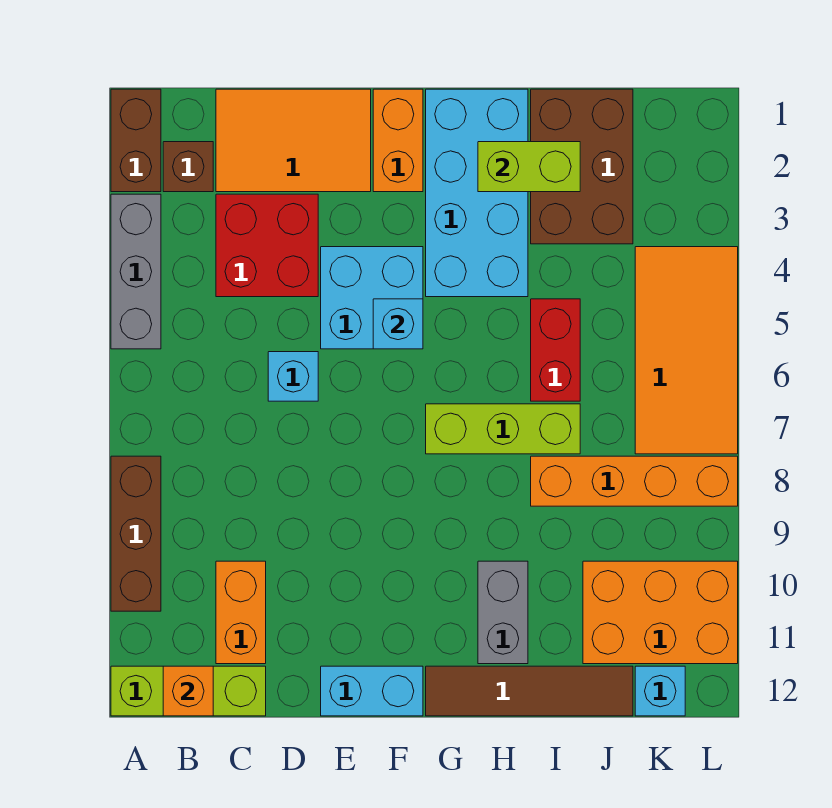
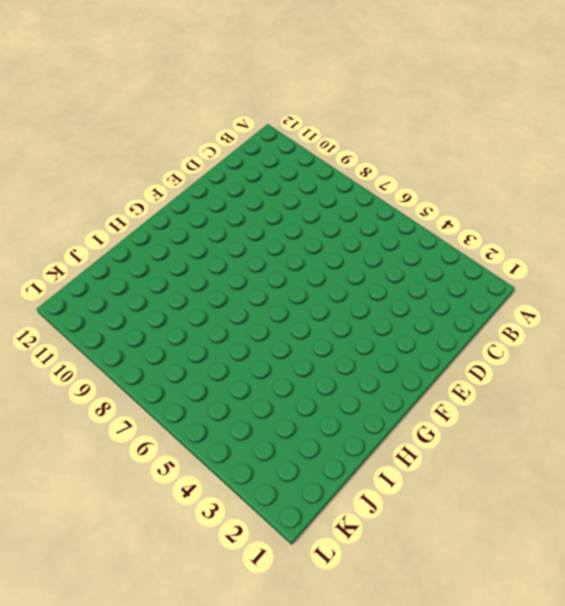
none -> brown 1x2 brick [111,89,161,192]
none -> grey 1x3 brick [111,194,161,349]
none -> brown 1x3 brick [111,456,161,611]

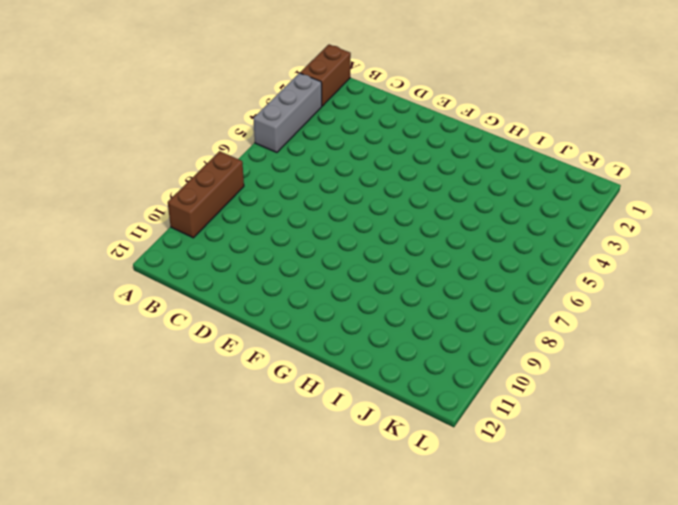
none -> lime 1x3 brick [111,666,266,716]
none -> brown 1x1 brick [163,142,213,192]
none -> orange 2x3 tile [216,89,371,192]

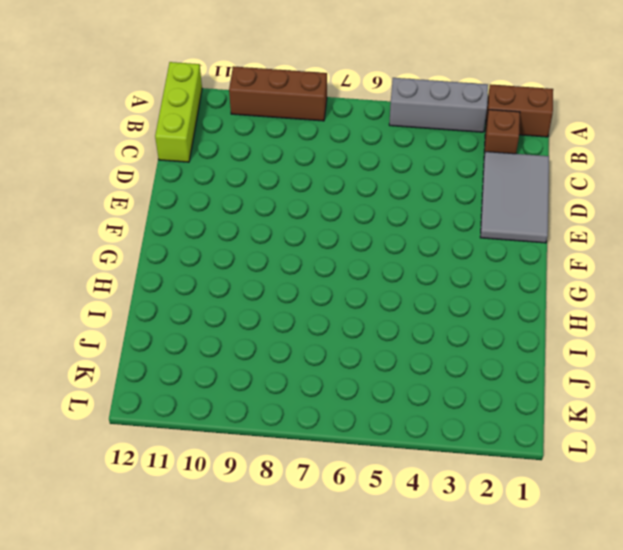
grey 2x3 tile [480,152,549,243] -> orange 2x3 tile [216,89,371,192]
none -> red 2x2 brick [216,194,318,297]
none -> orange 1x2 brick [216,561,266,664]
none -> cyan 1x1 brick [268,352,318,401]

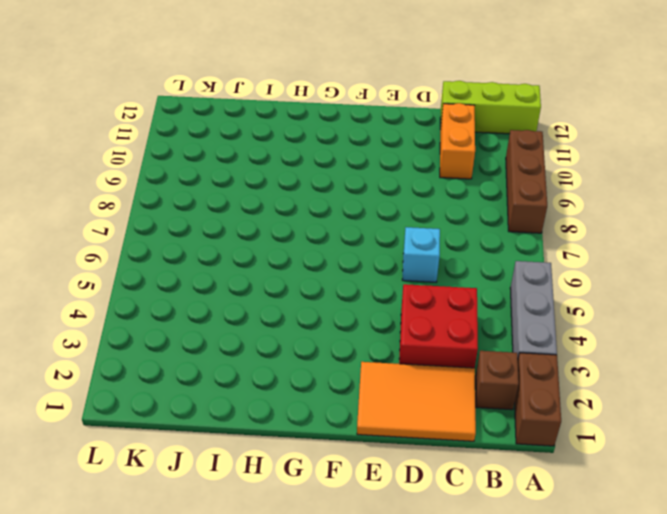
none -> cyan 2x2 brick [321,247,423,349]
none -> cyan 1x2 brick [321,666,423,716]
none -> orange 1x2 brick [373,89,423,192]

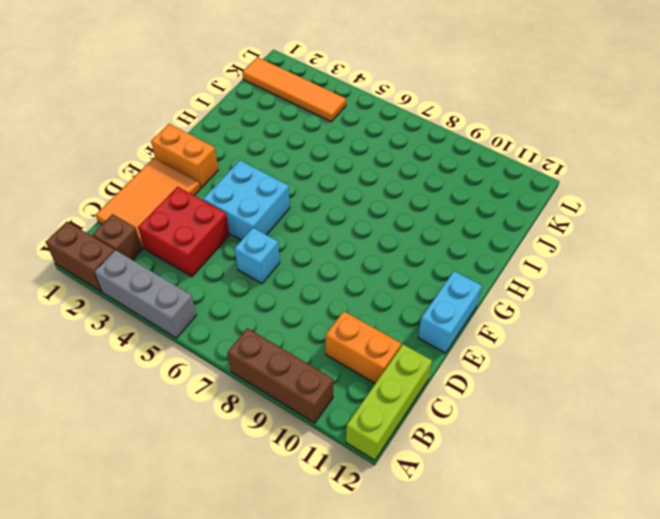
orange 1x4 tile [242,57,346,122] -> orange 2x4 tile [635,247,738,454]
none -> cyan 2x4 brick [426,89,528,297]
none -> lime 1x3 brick [426,404,580,454]
none -> brown 1x4 tile [426,666,633,716]

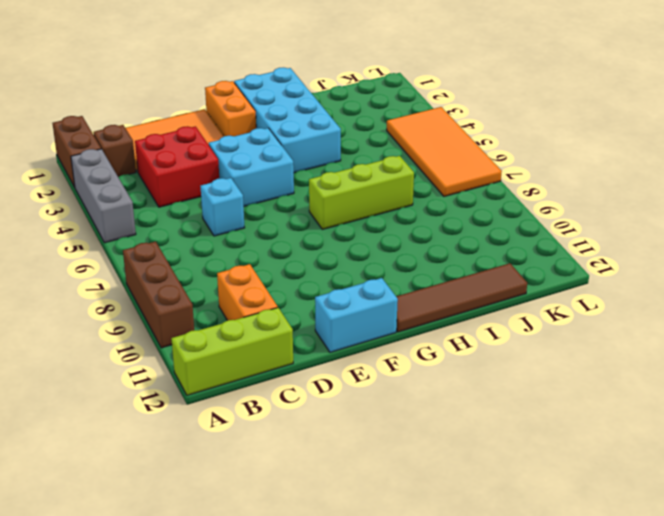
none -> grey 1x2 brick [478,561,528,664]
none -> brown 2x3 brick [531,89,633,244]
none -> red 1x2 brick [531,299,580,401]

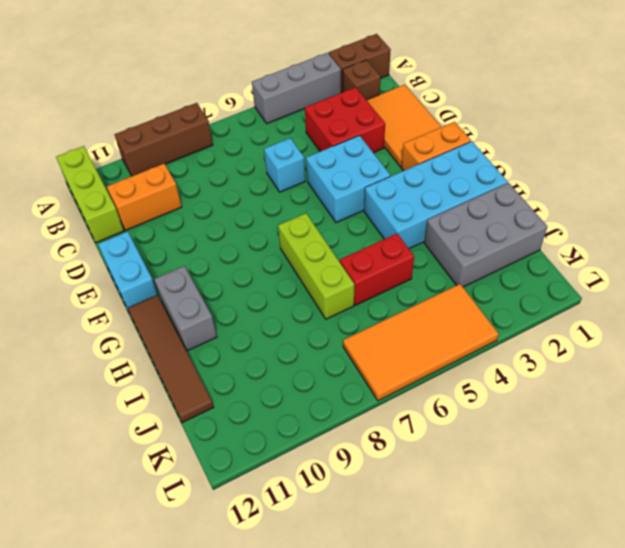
grey 1x2 brick [154,266,217,351] -> grey 1x2 brick turned to [478,561,528,664]
grey 2x3 brick [424,183,547,287] -> brown 2x3 brick [531,89,633,244]
none -> orange 1x4 brick [531,456,738,506]
none -> orange 2x3 brick [583,561,738,664]
none -> cyan 1x1 brick [635,666,685,716]

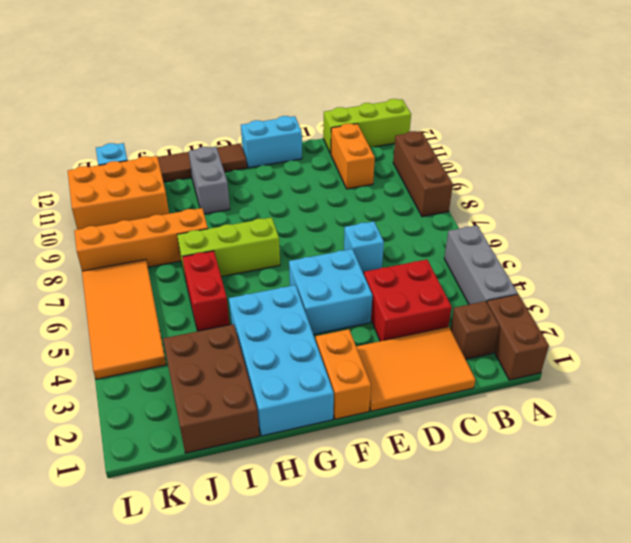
none -> orange 1x1 brick [163,666,213,716]
none -> cyan 1x1 brick [373,299,423,349]
none -> lime 1x2 brick [478,142,580,192]

